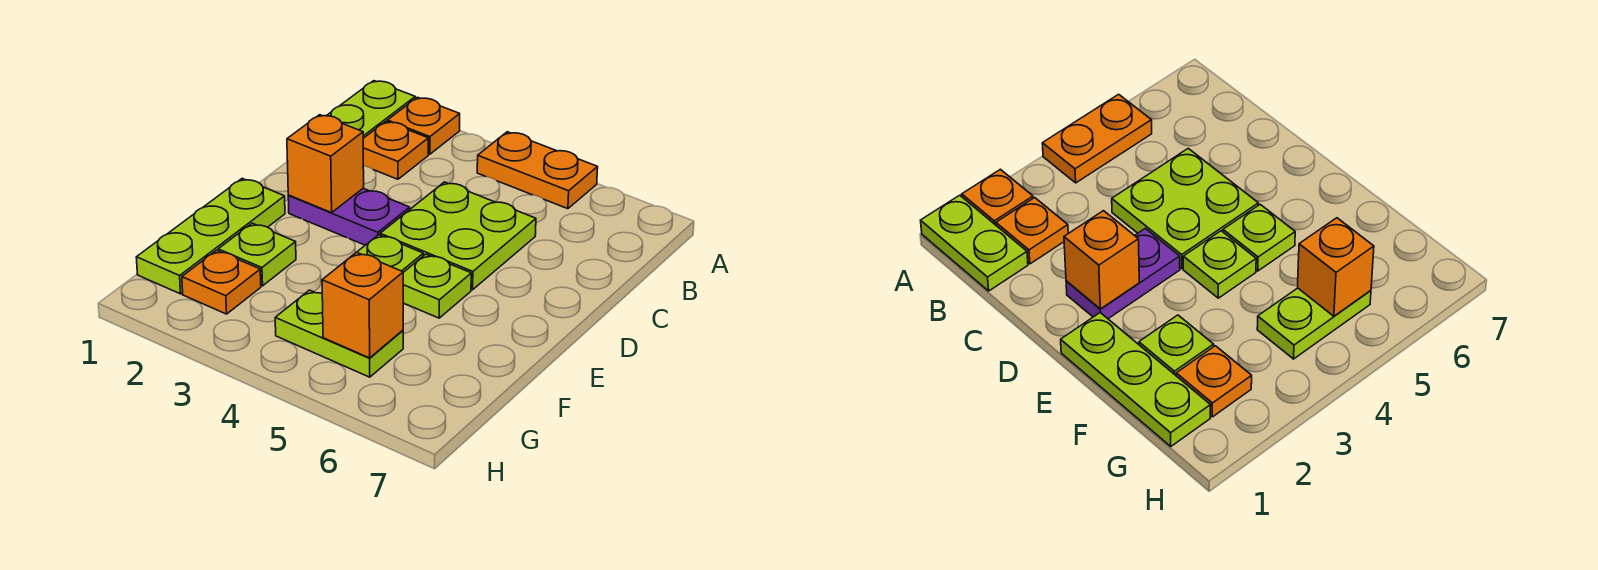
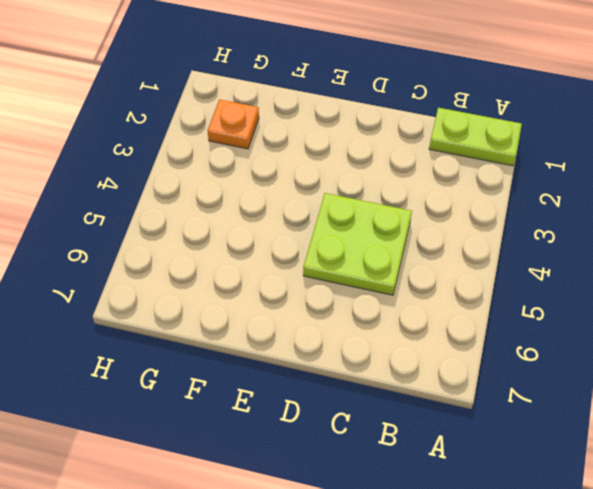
none -> orange 1x1 plate [387,97,460,154]
none -> orange 1x2 plate [477,132,598,209]
none -> orange 1x1 plate [363,121,428,179]

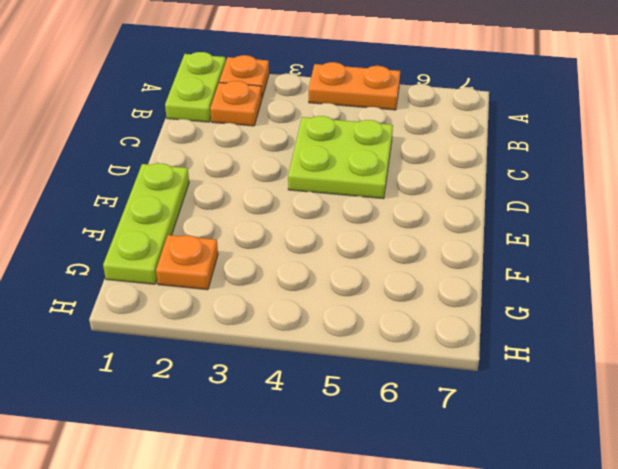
none -> purple 1x2 plate [288,188,410,245]
none -> lime 1x1 plate [357,235,423,272]
none -> lime 1x1 plate [403,254,471,318]

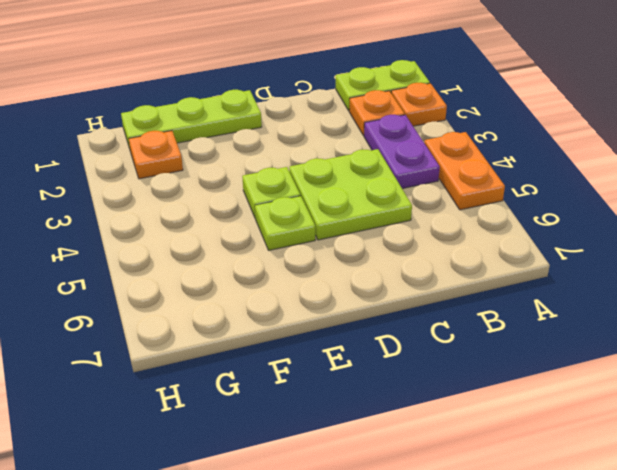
purple 1x2 plate [364,115,440,189] -> purple 1x2 plate moved to [288,188,410,245]
none -> lime 1x1 plate [218,223,296,286]
none -> lime 1x2 plate [275,290,403,377]
none -> orange 1x1 brick [287,115,364,213]

